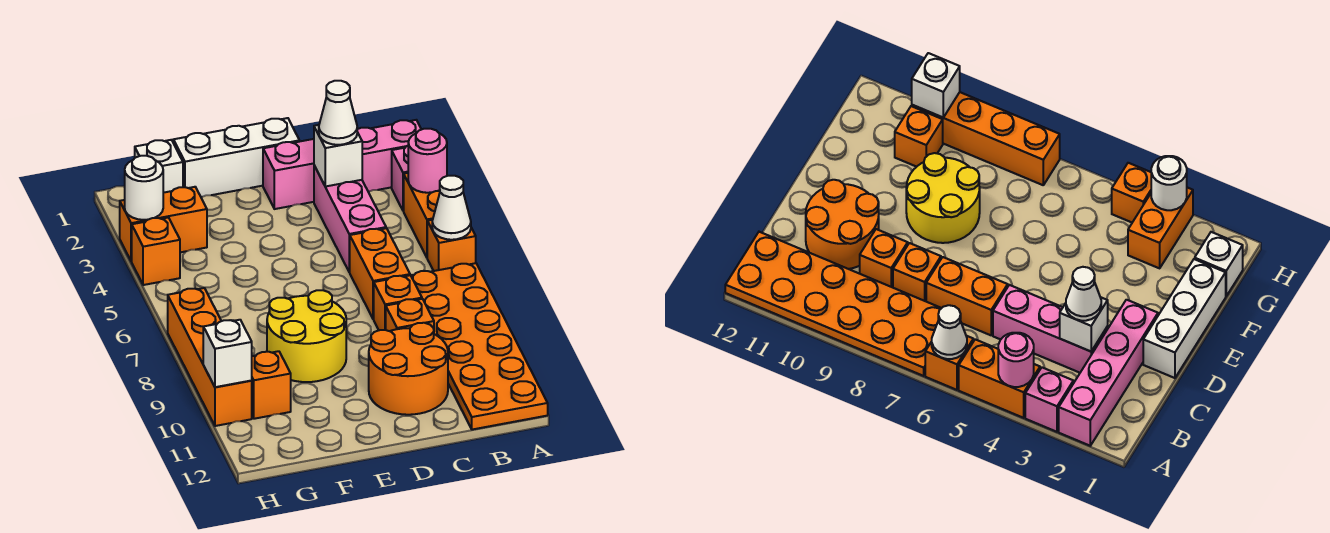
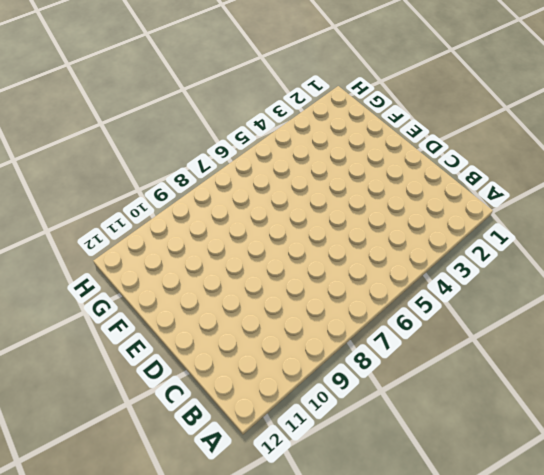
none -> pink 1x4 brick [263,120,422,209]
none -> pink 1x1 brick [392,146,408,211]
none -> orange 1x2 brick [404,173,440,257]

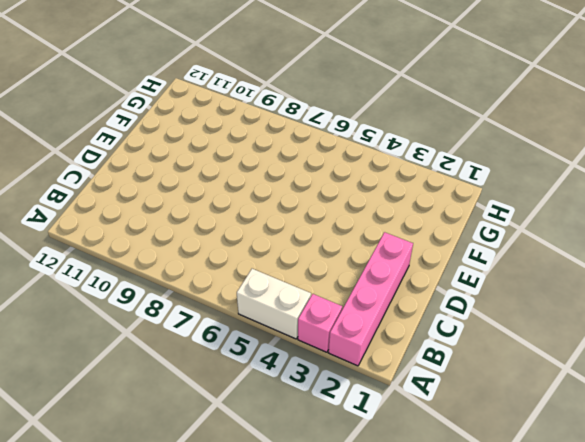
white 1x2 brick [237,269,311,339] -> orange 1x2 brick [404,173,440,257]
none -> orange 1x1 brick [427,220,476,271]
none -> orange 2x6 plate [411,263,548,430]
none -> pink 1x3 brick [314,166,386,272]

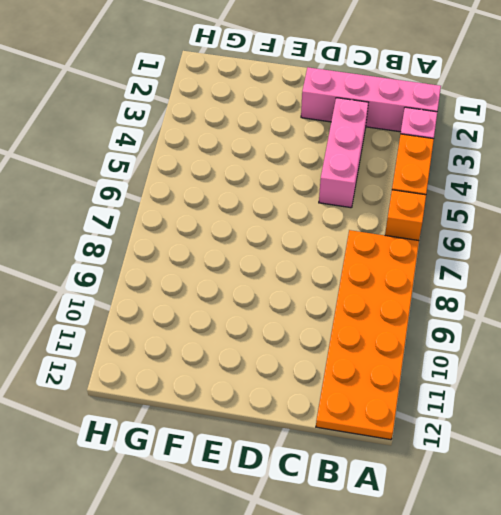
none -> orange 1x2 brick [350,228,410,319]
none -> orange 1x1 brick [374,275,422,330]
none -> orange 1x1 brick [386,299,434,331]

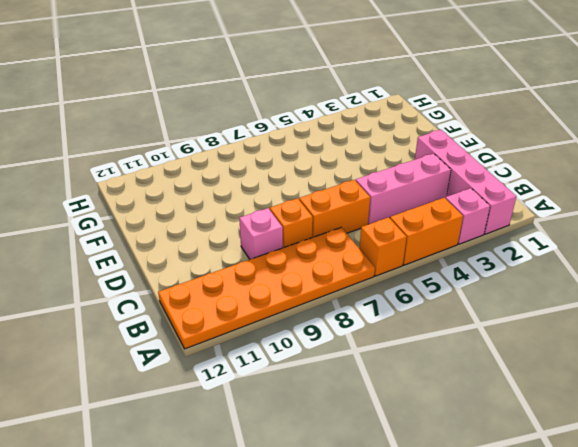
pink 1x1 brick [239,208,283,259] -> orange 1x1 brick [386,299,434,331]
none -> orange 2x2 round brick [369,323,448,415]
none -> white 1x3 brick [173,118,299,197]
none -> yellow 2x2 round brick [267,290,346,382]

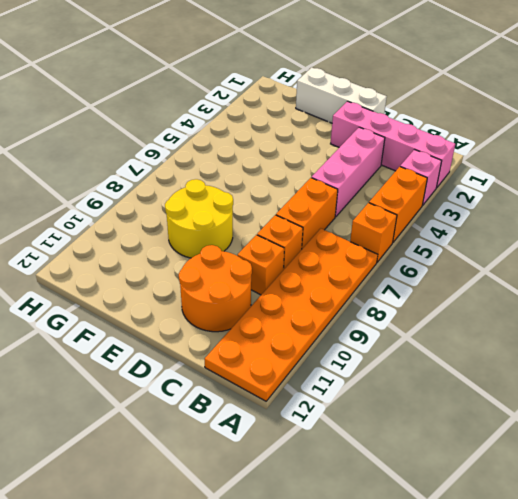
none -> white 1x1 brick [135,140,183,193]
none -> orange 1x2 brick [120,187,207,262]
none -> orange 1x1 brick [252,351,291,419]

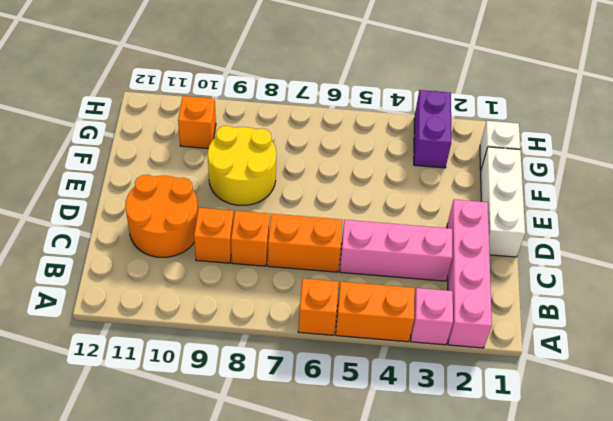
purple 1x2 brick [414,90,451,168] -> orange 1x2 brick [120,187,207,262]
none -> orange 2x6 plate [411,263,548,430]
none -> orange 1x1 brick [132,218,180,285]
none -> orange 1x4 brick [168,288,252,426]

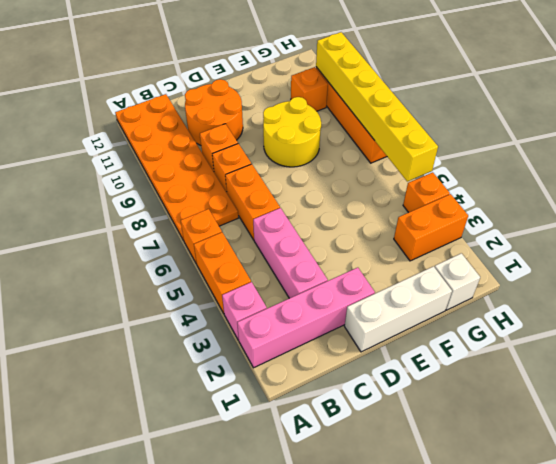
yellow 1x6 brick [316,32,438,181] -> white 1x1 brick [203,320,252,387]
none -> pink 1x1 round brick [408,129,447,193]
none -> white 1x1 cone [432,176,471,240]
none -> white 1x1 brick [314,125,362,187]

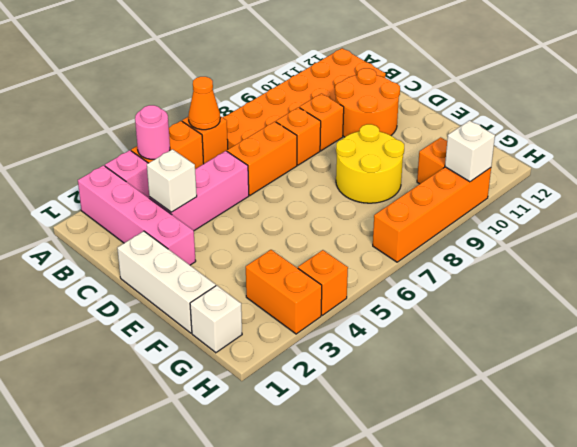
orange 1x1 cone [188,77,220,130] -> white 1x1 cone [432,176,471,240]
none -> white 1x1 round brick [125,156,163,220]
none -> white 1x1 cone [319,81,357,145]

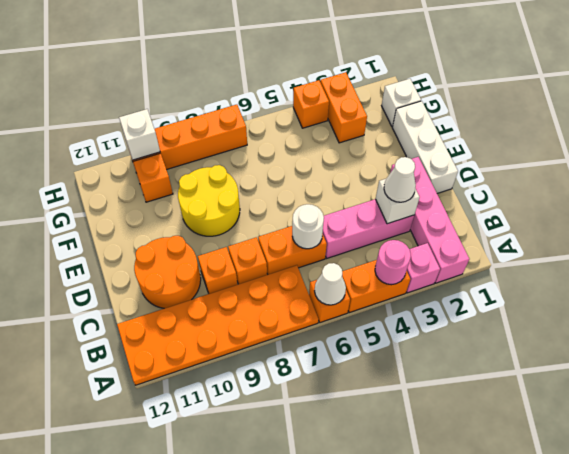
white 1x1 round brick [292,204,324,249] -> white 1x1 round brick moved to [125,156,163,220]

